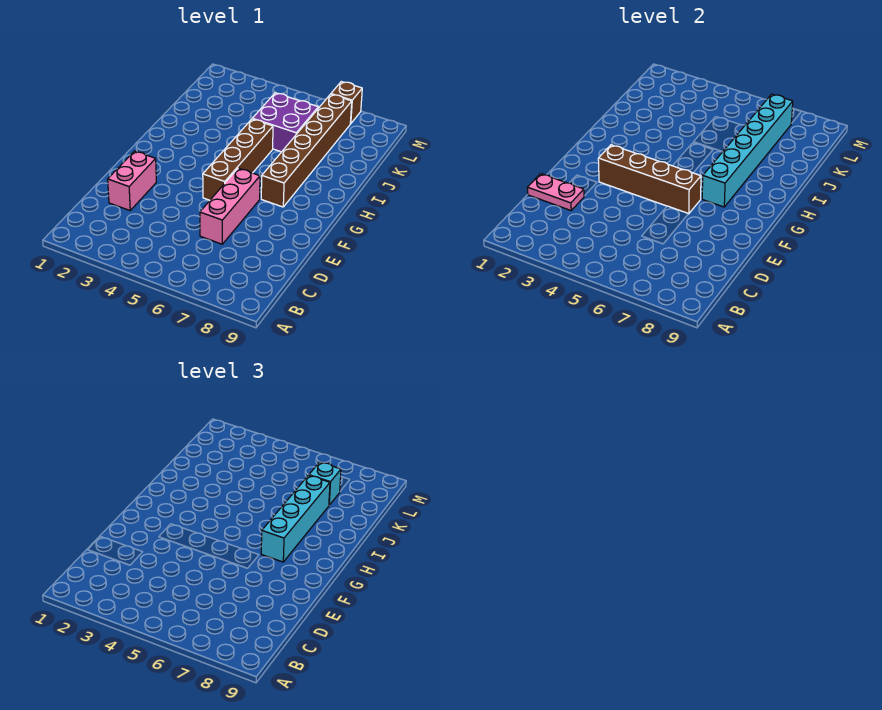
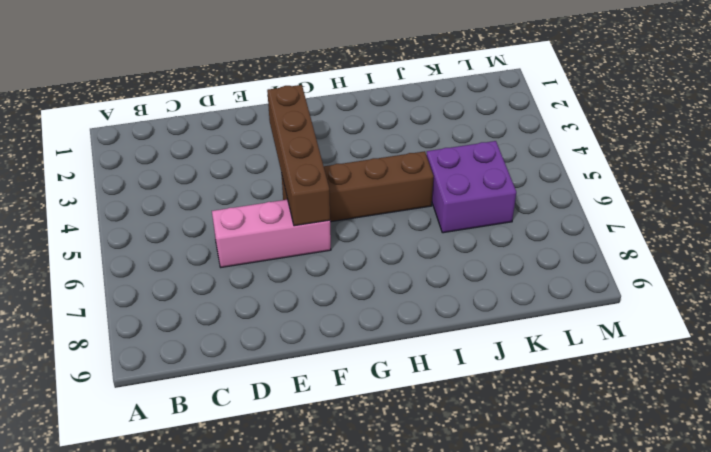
none -> pink 1x2 brick [108,151,156,210]
none -> brown 1x6 brick [261,94,352,207]

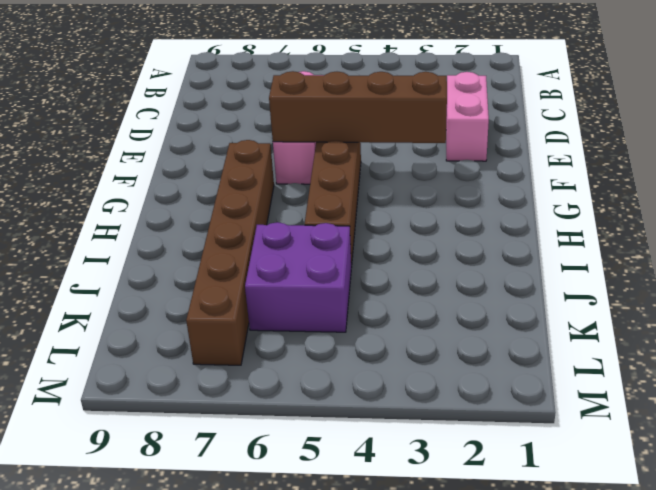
none -> brown 1x1 brick [331,82,362,124]
none -> pink 1x2 plate [527,174,584,210]

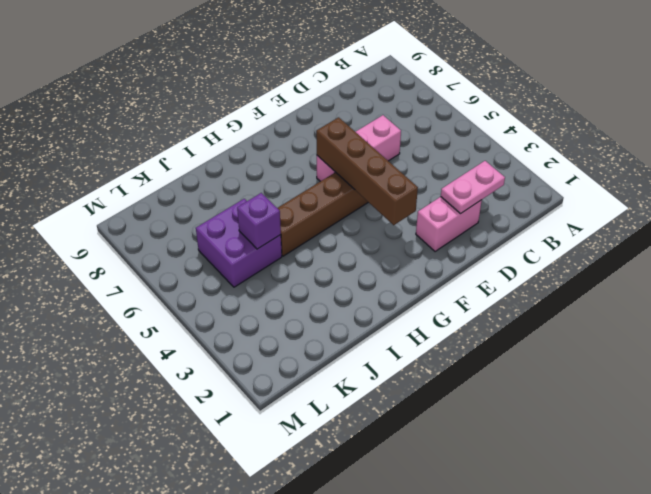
pink 1x2 plate [441,161,505,214] -> pink 1x2 plate turned to [527,174,584,210]
purple 1x1 brick [237,193,281,249] -> none
none -> brown 1x6 brick [261,94,352,207]
none -> brown 1x1 brick [331,82,362,124]

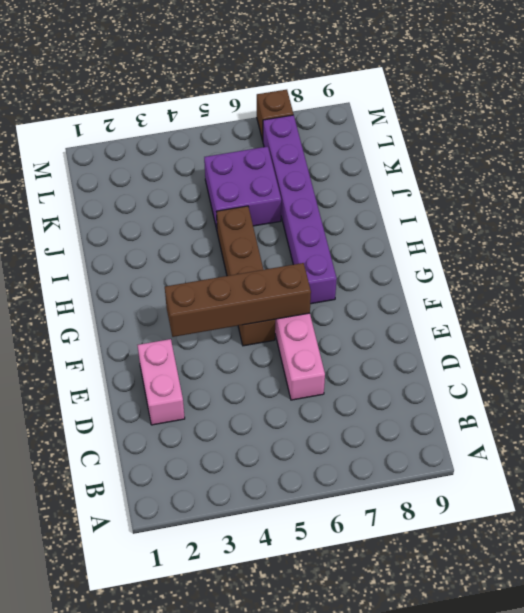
purple 1x6 brick [263,115,337,304] -> brown 1x6 brick [261,94,352,207]
none -> pink 1x2 plate [527,174,584,210]
none -> cyan 1x6 brick [702,94,793,207]

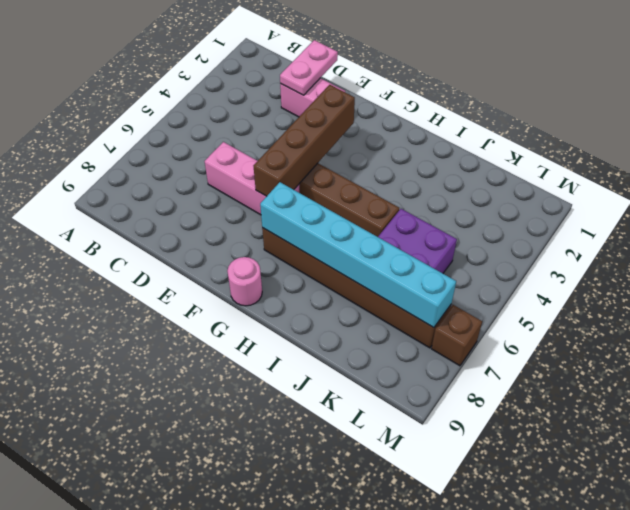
pink 1x1 round brick [227,257,262,306] -> none
none -> cyan 1x4 brick [261,475,330,562]
none -> cyan 1x1 brick [309,462,341,505]

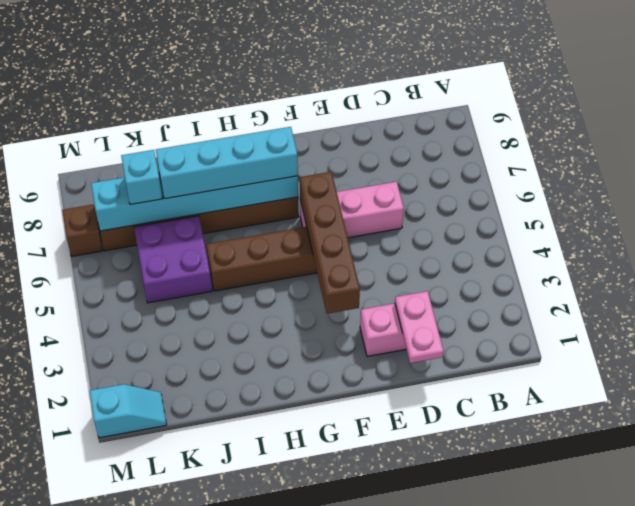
cyan 1x2 slope [90,384,167,438] -> none

